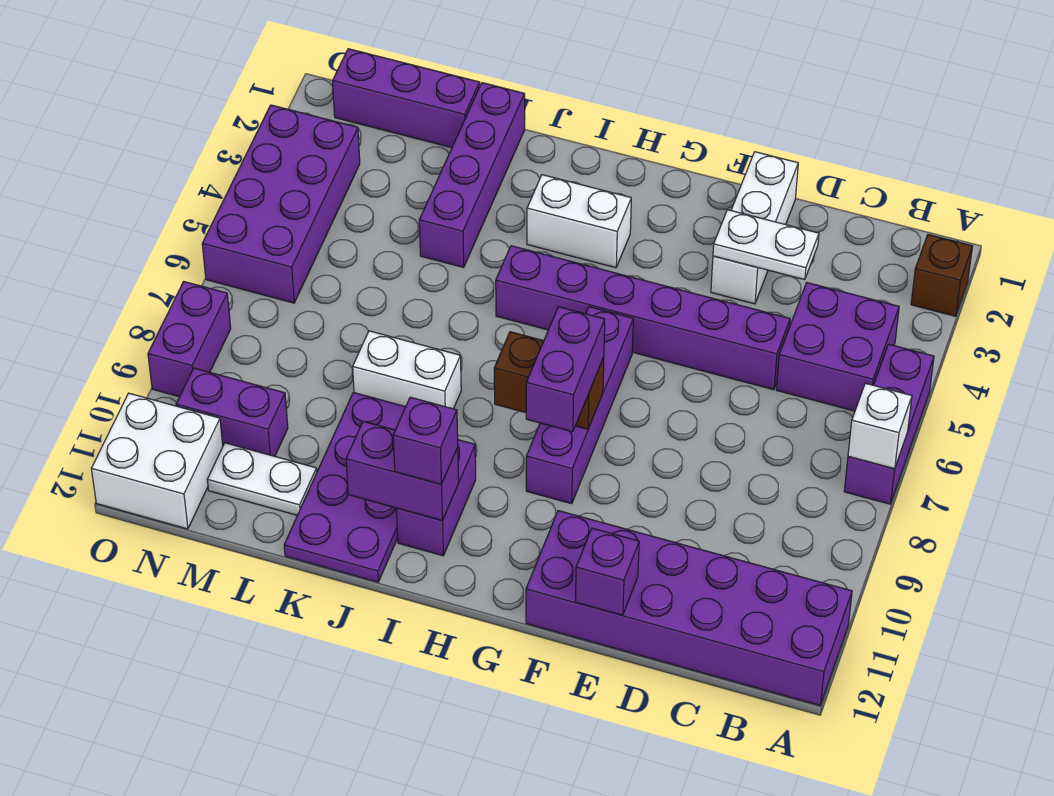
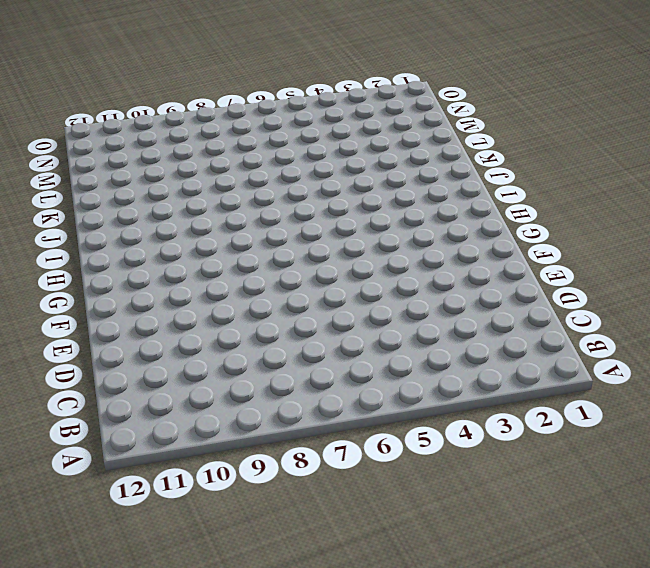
none -> brown 1x1 brick [911,235,972,316]
none -> purple 1x3 brick [844,344,934,504]
none -> purple 2x6 brick [526,511,852,705]

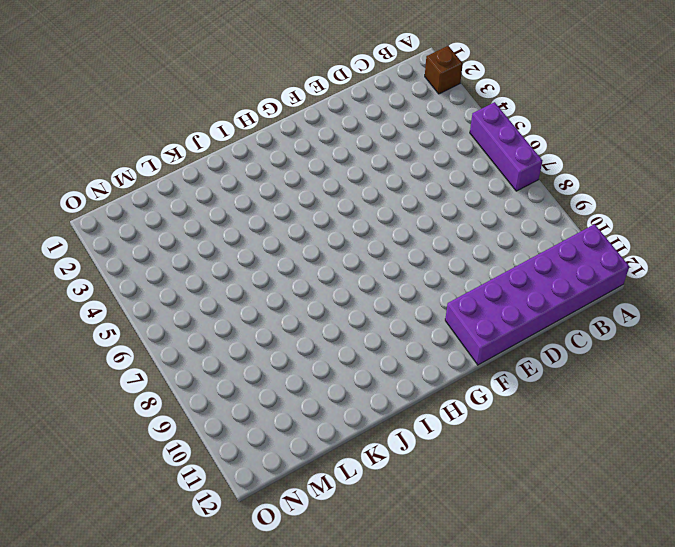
none -> purple 2x2 brick [776,283,899,411]
none -> purple 1x6 brick [496,246,790,390]
none -> white 1x3 brick [711,152,798,304]

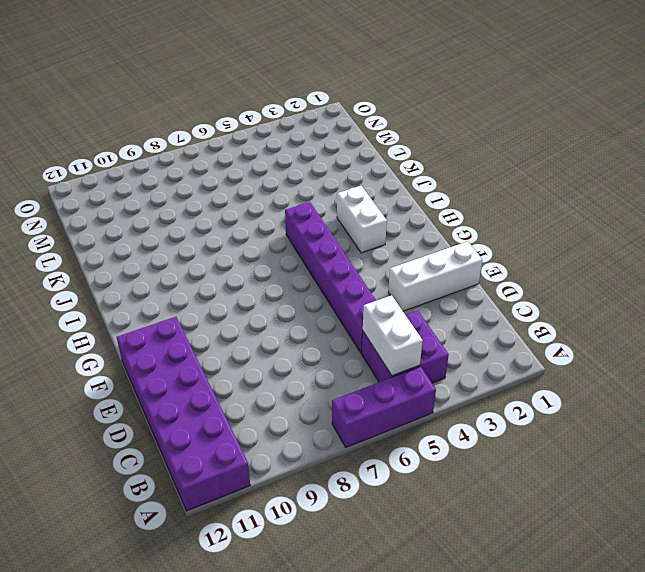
white 1x2 brick [363,295,423,376] -> white 1x2 brick moved to [353,331,461,409]
none -> brown 1x1 brick [911,235,972,316]
none -> purple 1x4 brick [526,307,633,504]
none -> purple 1x2 brick [396,440,476,556]

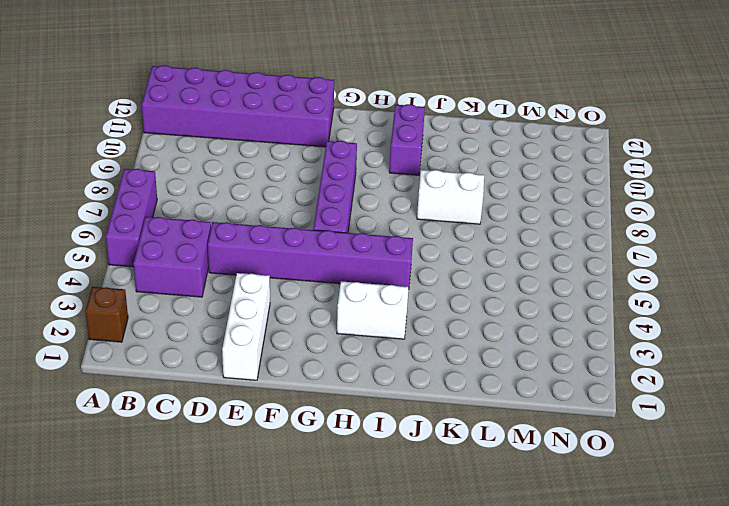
none -> purple 2x4 plate [284,392,405,582]
none -> purple 1x4 brick [419,83,525,267]
none -> purple 1x3 brick [333,49,480,148]

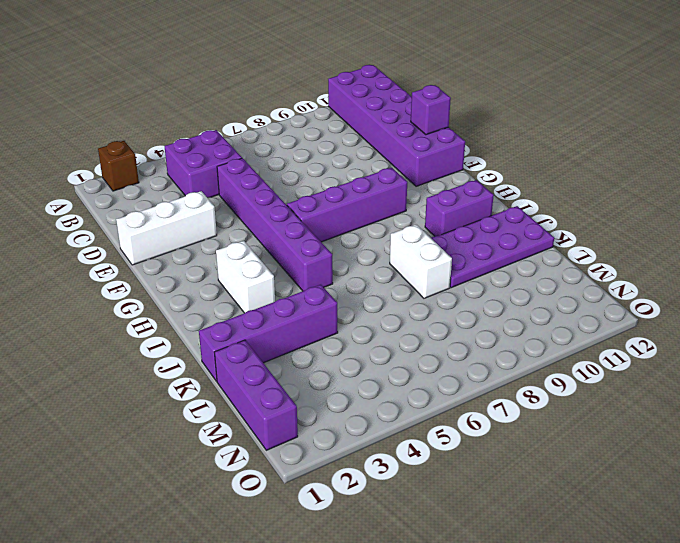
none -> purple 1x3 brick [844,344,934,504]
none -> white 1x2 plate [207,443,317,515]
none -> purple 1x2 brick [176,368,288,456]

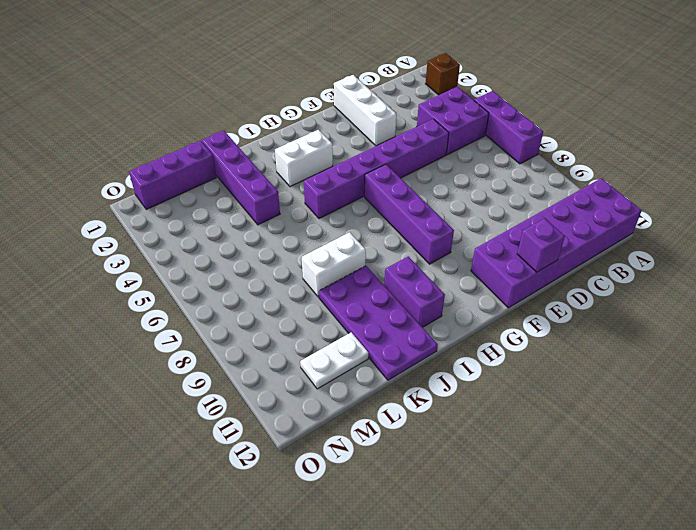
none -> purple 1x2 brick [176,368,288,456]
none -> purple 2x4 brick [202,105,360,303]
none -> white 2x2 brick [91,393,223,529]

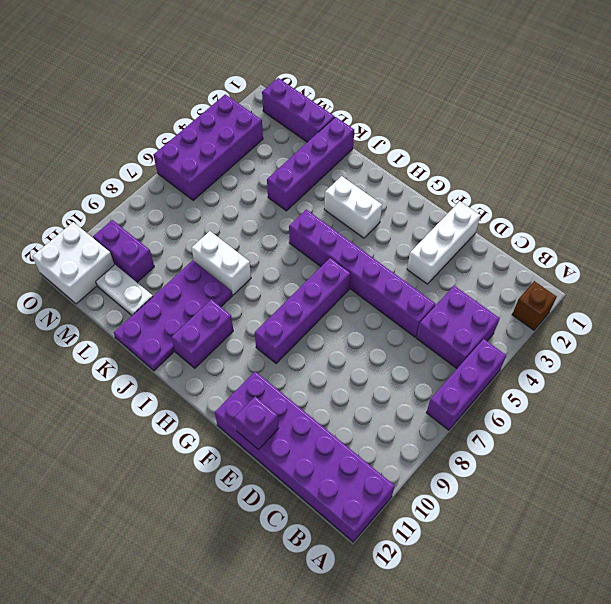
none -> purple 1x2 brick [148,282,231,397]
none -> white 1x1 brick [848,383,912,469]
none -> white 1x2 plate [713,210,819,280]

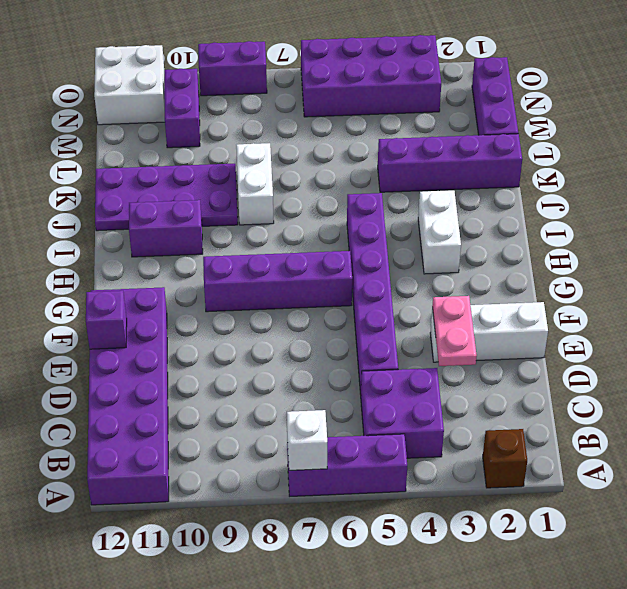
pink 1x2 plate [432,296,477,366] -> white 1x2 plate [713,210,819,280]
none -> white 1x2 plate [207,443,317,515]
none -> brown 1x2 brick [494,332,604,429]
none -> purple 1x2 brick [346,421,459,521]

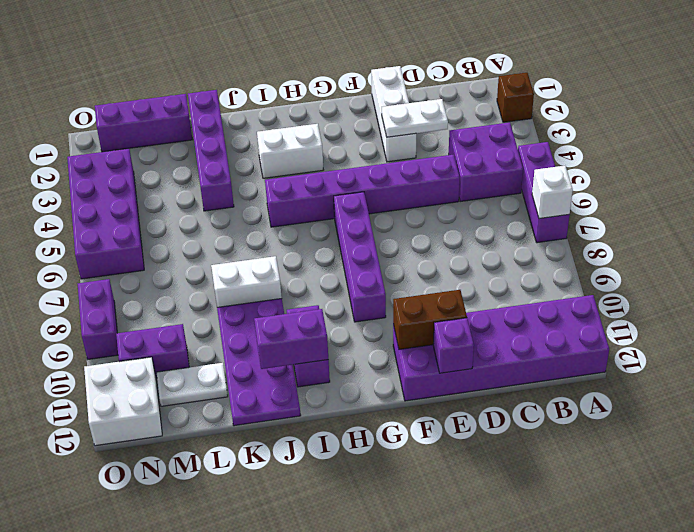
brown 1x2 brick [393,290,467,349] -> brown 1x2 brick moved to [494,332,604,429]
none -> purple 1x2 brick [526,307,605,432]
none -> purple 1x1 brick [393,397,458,485]

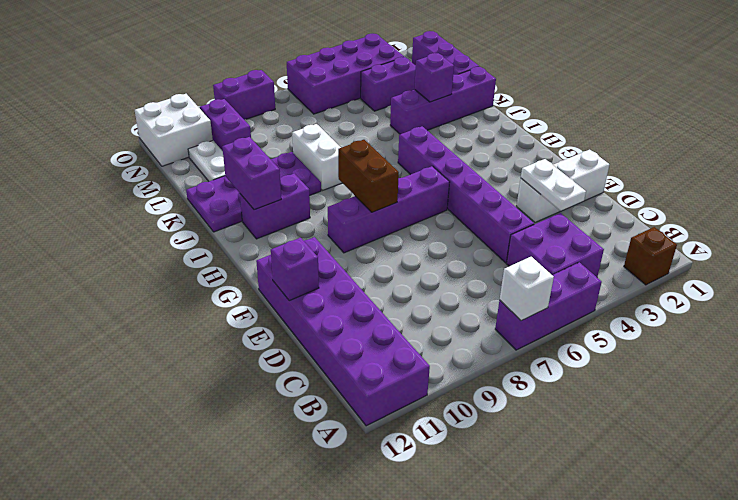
purple 1x1 brick [415,53,454,102] -> purple 1x1 brick moved to [393,397,458,485]
purple 1x2 brick [361,57,416,111] -> purple 1x2 brick moved to [526,307,605,432]
none -> white 1x2 brick [527,175,631,268]

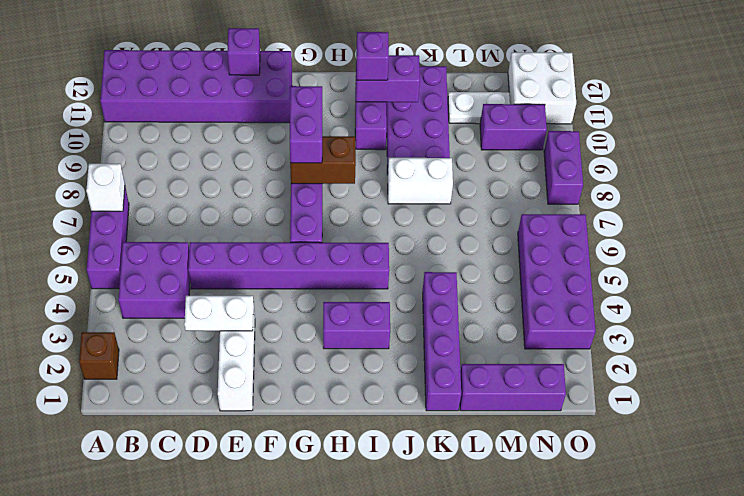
purple 1x2 brick [323,302,390,349] -> white 1x2 brick [527,175,631,268]

